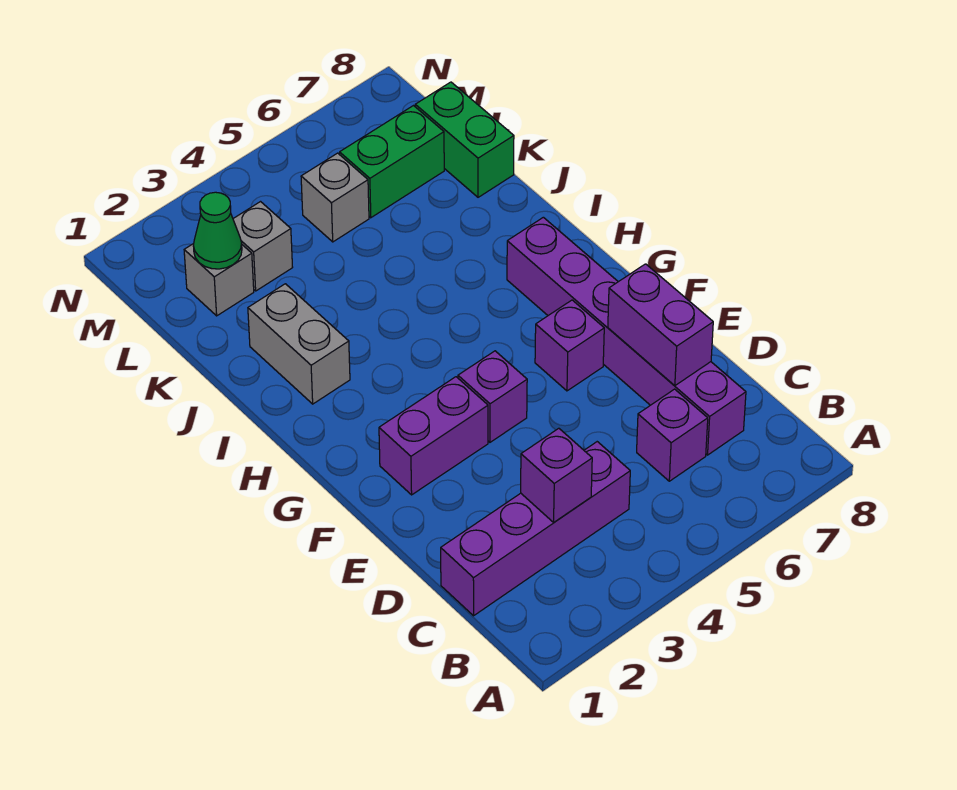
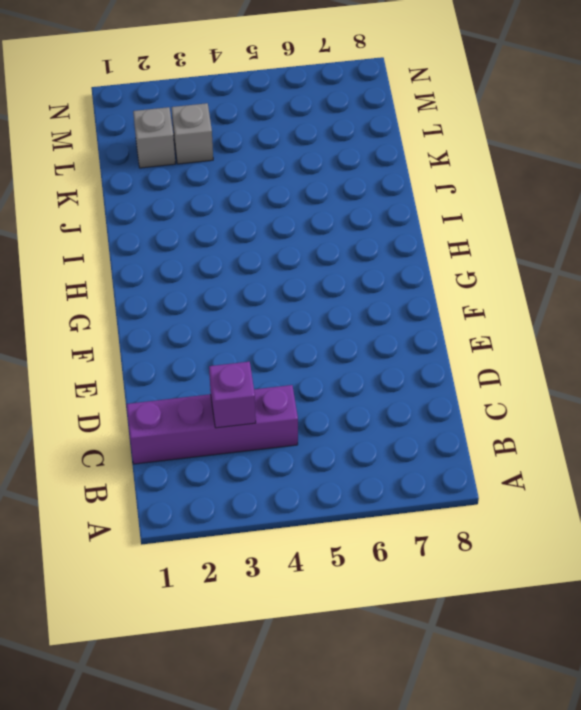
none -> purple 1x1 brick [637,389,708,481]
none -> purple 1x6 brick [507,217,746,455]
none -> purple 1x2 brick [379,377,488,495]

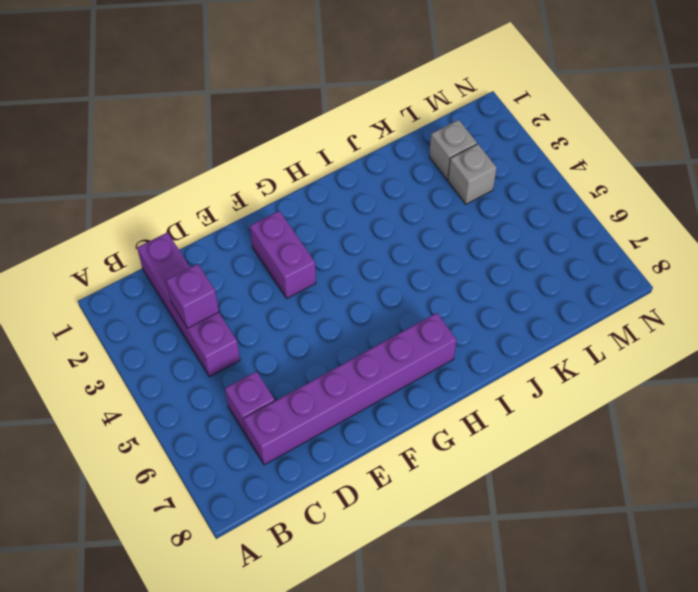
none -> purple 1x1 brick [458,351,527,442]
none -> purple 1x1 brick [535,300,604,391]
none -> grey 1x2 brick [248,284,350,404]

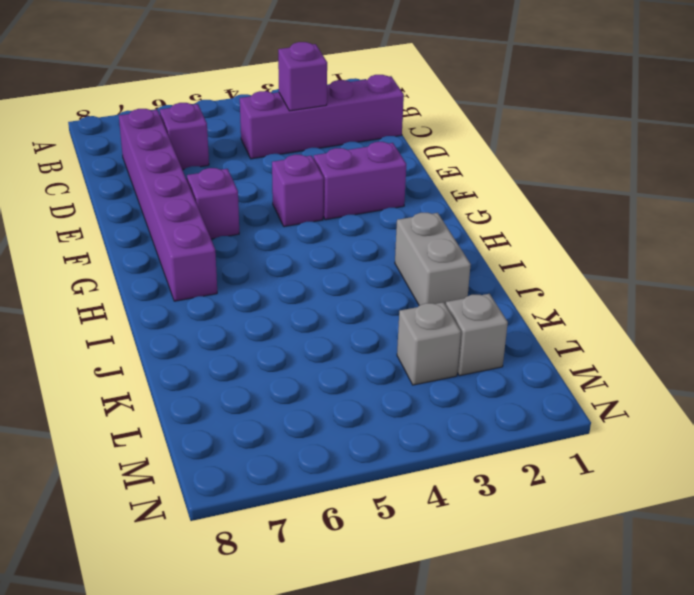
none -> green 1x2 brick [415,82,514,197]
none -> grey 1x1 brick [301,153,369,242]
none -> green 1x2 brick [340,106,444,218]

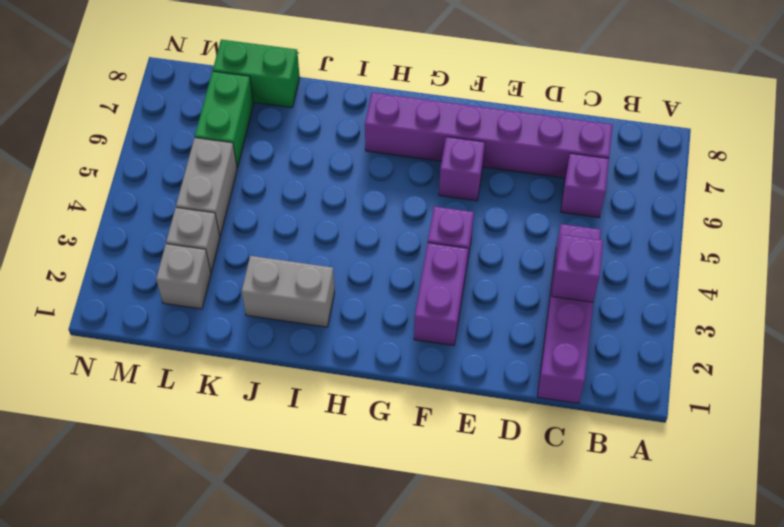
grey 1x2 brick [176,138,237,236] -> grey 1x1 brick [301,153,369,242]
none -> purple 1x2 brick [608,264,713,386]
none -> green 1x1 cone [193,192,242,269]

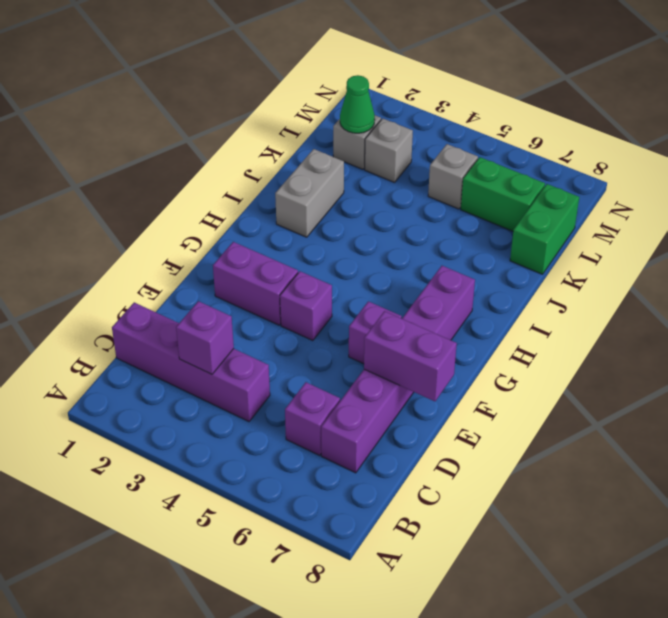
purple 1x2 brick [364,311,457,401] -> purple 1x2 brick turned to [608,264,713,386]

